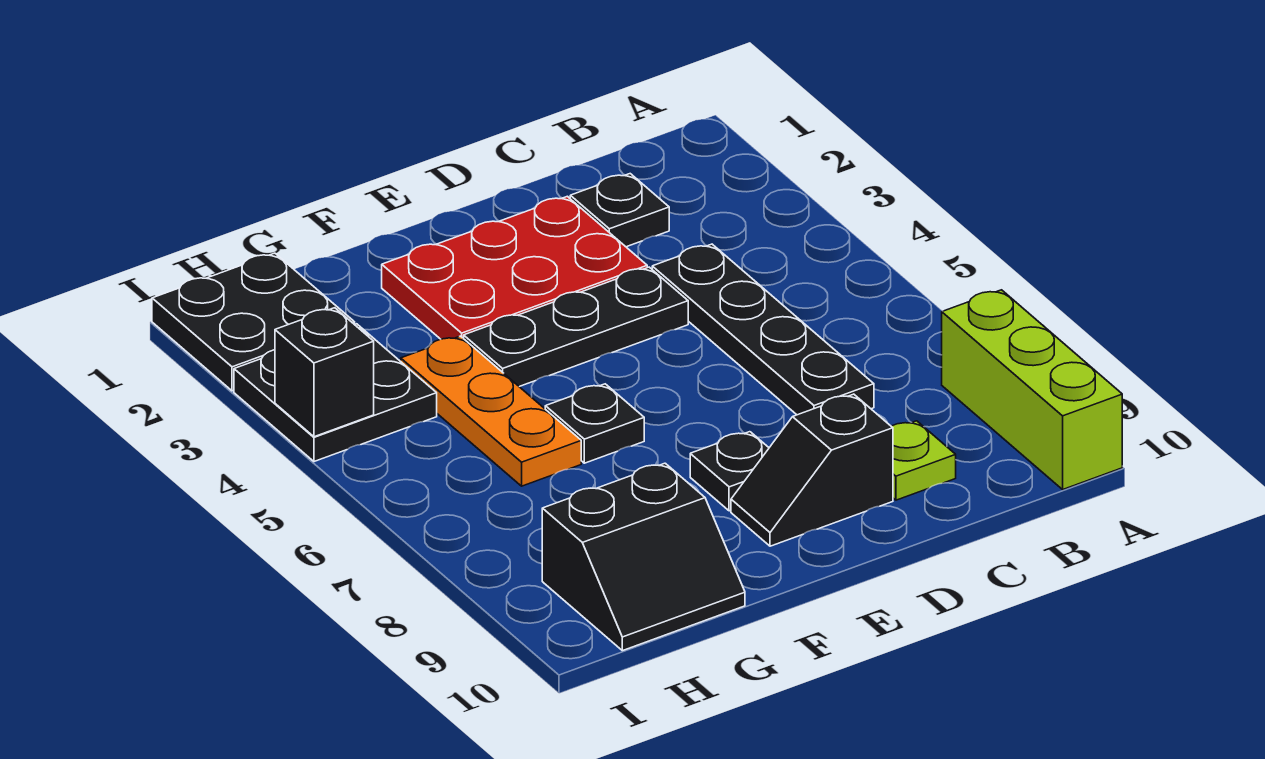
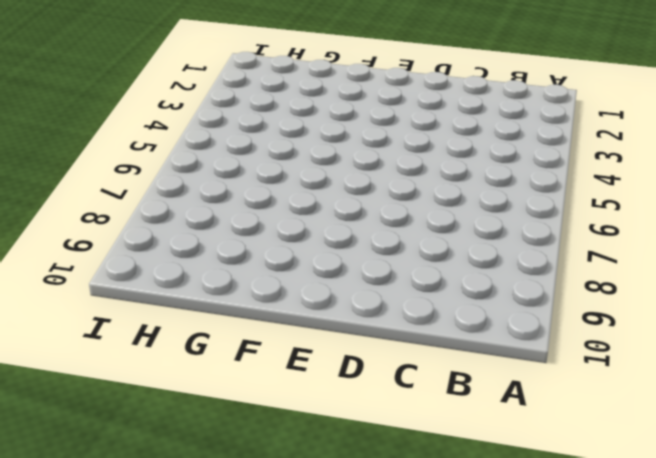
none -> lime 1x3 brick [942,290,1122,489]
none -> black 1x1 plate [570,174,669,247]
none -> black 1x4 plate [652,244,874,415]

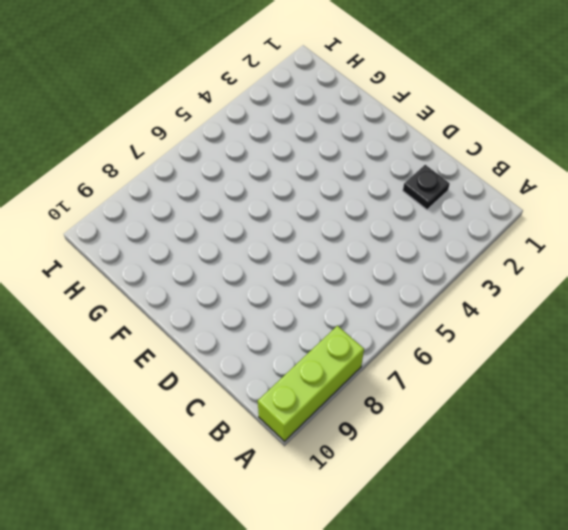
none -> black 1x4 plate [652,244,874,415]
none -> lime 1x1 plate [891,421,956,500]
none -> red 2x3 plate [382,196,647,339]

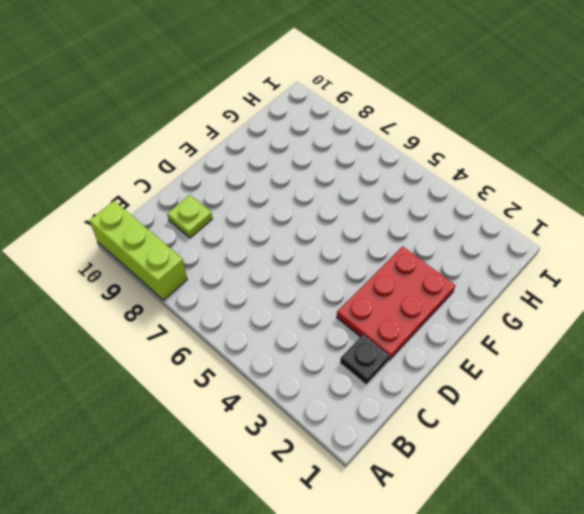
none -> black 1x4 plate [652,244,874,415]
none -> black 1x3 plate [464,267,688,387]
none -> black 1x2 slope [731,394,893,546]

